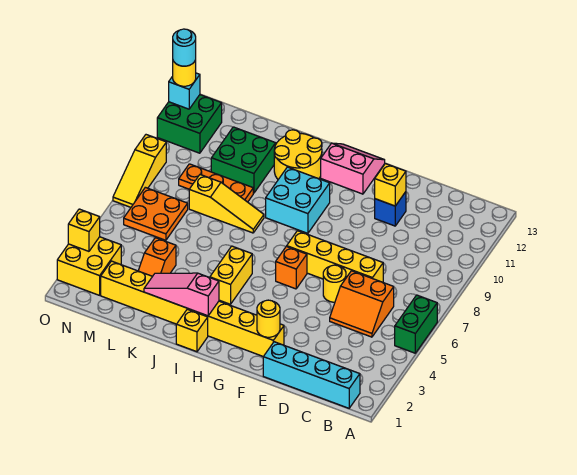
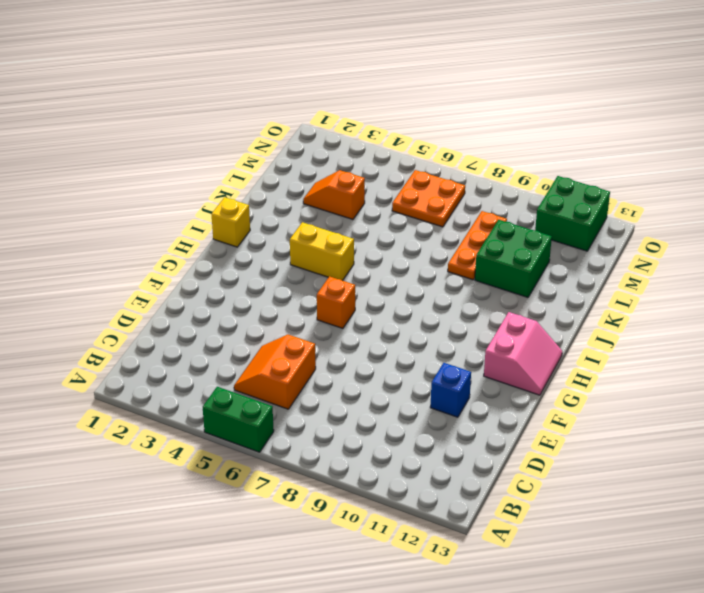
none -> cyan 1x4 brick [263,342,360,408]
none -> yellow 1x4 brick [287,231,383,282]
none -> yellow 1x1 round brick [323,265,346,302]

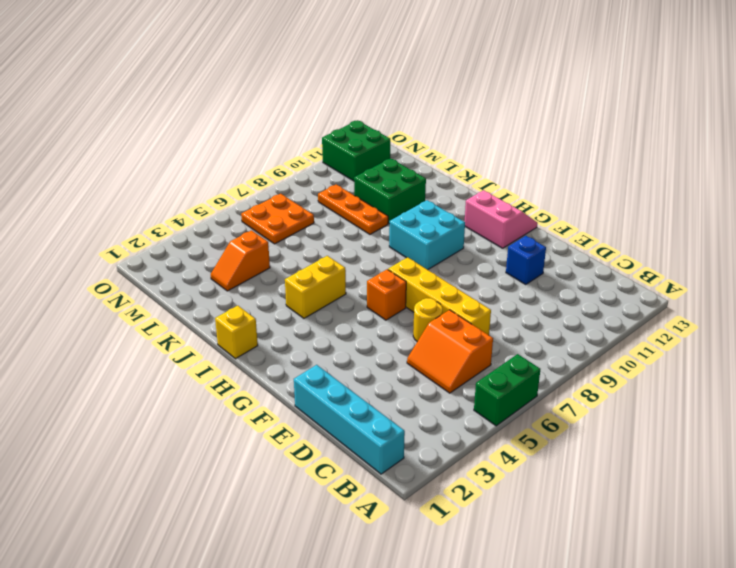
none -> yellow 1x8 brick [101,261,284,356]
none -> yellow 2x2 round brick [274,130,322,179]
none -> yellow 1x3 slope [189,174,264,233]

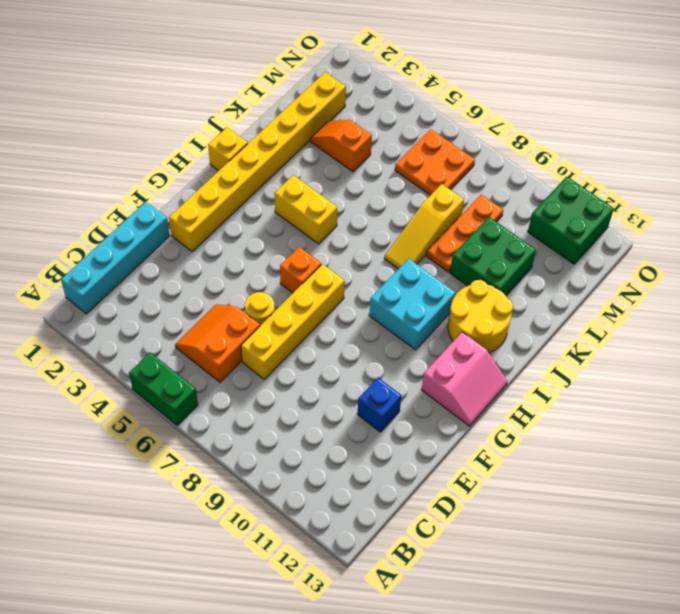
none -> yellow 2x2 brick [57,237,121,295]
none -> yellow 1x3 slope [113,135,166,207]
none -> yellow 1x1 brick [375,164,406,206]

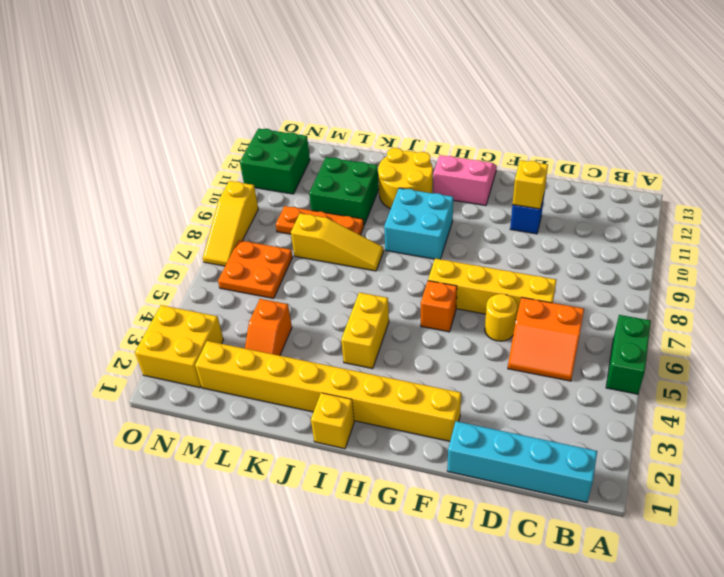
none -> yellow 1x1 round brick [257,300,280,337]
none -> pink 1x3 slope [144,273,219,316]
none -> yellow 1x1 brick [68,209,100,251]

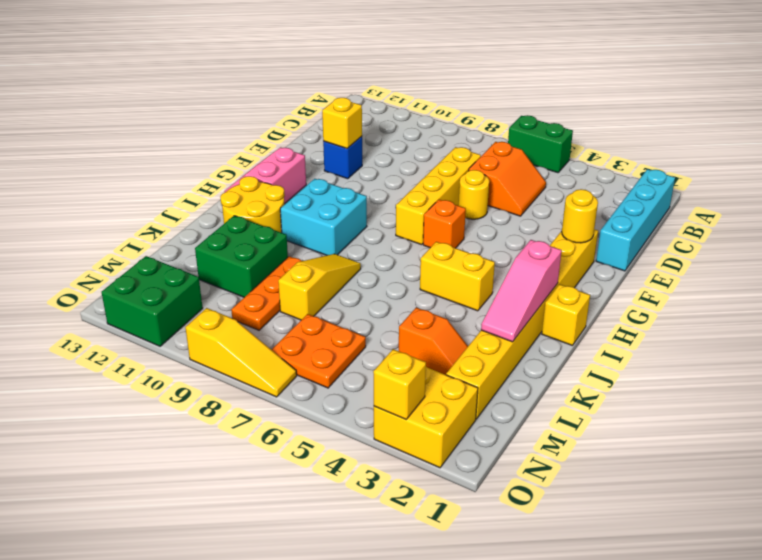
none -> cyan 1x1 brick [169,73,200,109]
none -> yellow 1x1 round brick [173,60,196,86]
none -> cyan 1x1 round brick [173,29,196,66]

